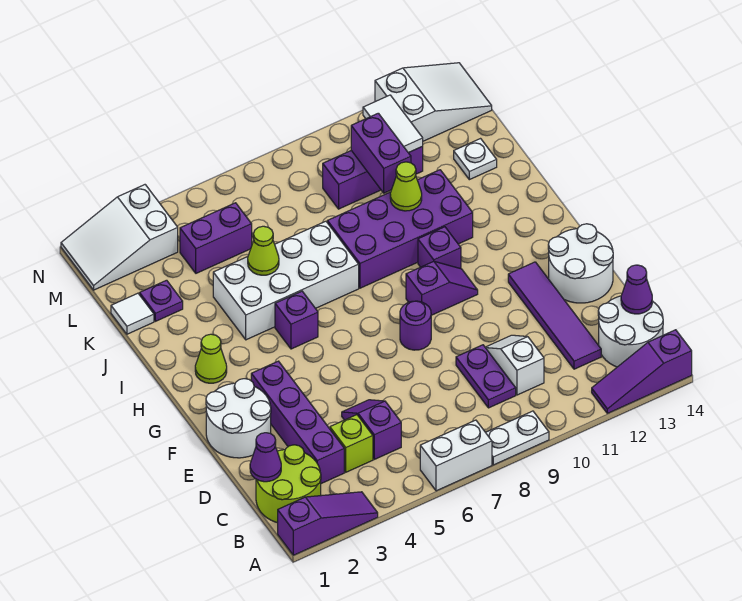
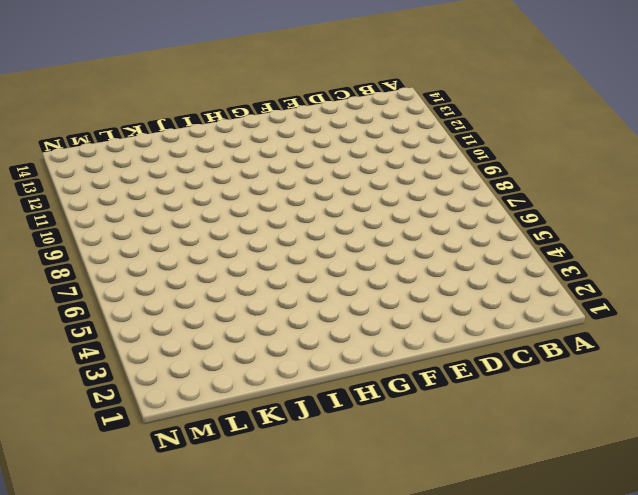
none -> purple 1x3 slope [278,492,378,555]
none -> white 1x2 brick [420,420,492,491]
none -> white 1x2 plate [486,411,549,465]
none -> purple 1x3 slope [592,330,692,413]

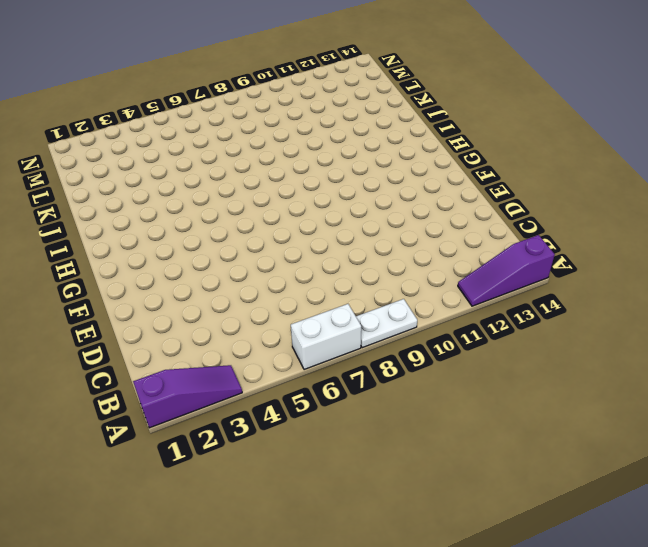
none -> lime 2x2 round brick [256,445,321,523]
none -> white 2x2 round brick [598,296,663,367]
none -> purple 1x4 brick [251,361,344,484]
none -> lime 1x1 brick [330,415,373,472]

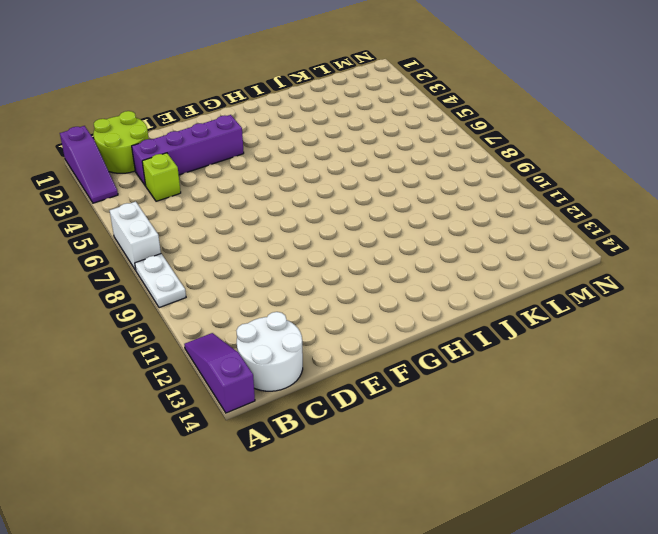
none -> purple 1x2 slope [342,400,401,459]
none -> purple 1x2 plate [456,345,516,408]
none -> white 1x2 slope [485,335,544,395]
none -> purple 1x4 tile [508,262,601,369]

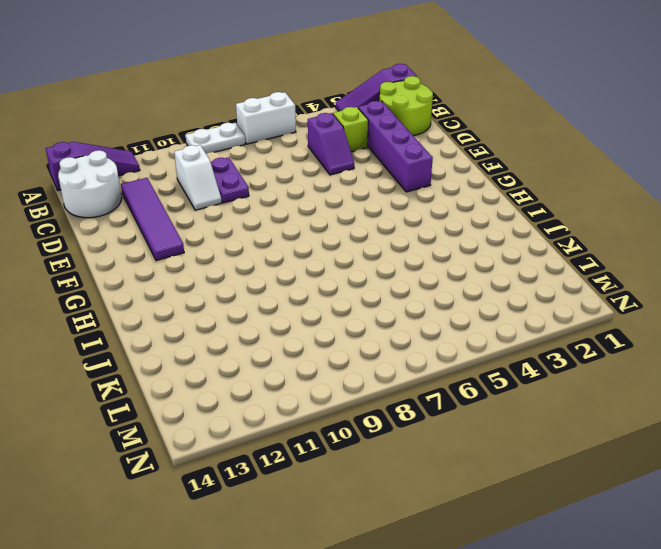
none -> white 2x2 round brick [206,379,271,458]
none -> white 2x2 round brick [548,224,613,303]
none -> purple 1x1 round brick [400,301,431,350]
none -> purple 1x2 slope [406,261,478,315]

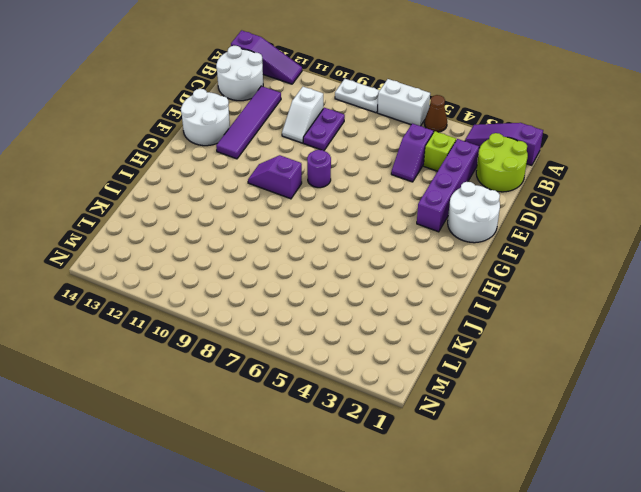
brown 1x1 cone [424,95,447,132] -> none
none -> lime 1x1 cone [195,334,227,383]
none -> purple 1x1 brick [275,291,318,349]
none -> purple 1x1 brick [418,227,461,269]
none -> white 2x4 brick [213,221,359,340]

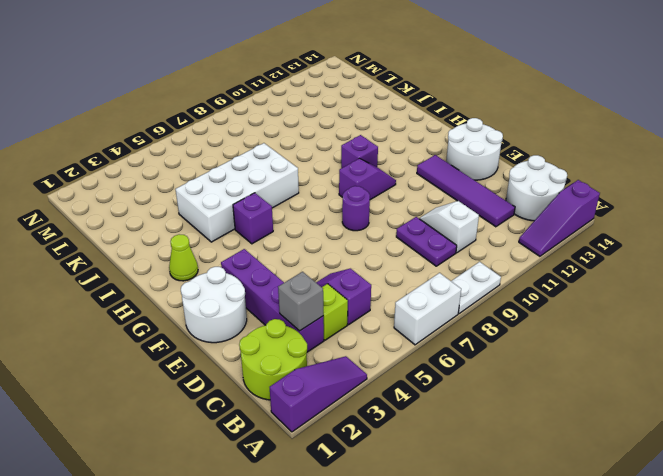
grey 1x1 brick [278,272,323,331] -> none
none -> purple 2x4 brick [327,170,473,288]
none -> white 1x1 tile [111,293,154,334]
none -> purple 1x1 plate [140,280,183,321]
none -> white 1x1 plate [454,139,497,180]

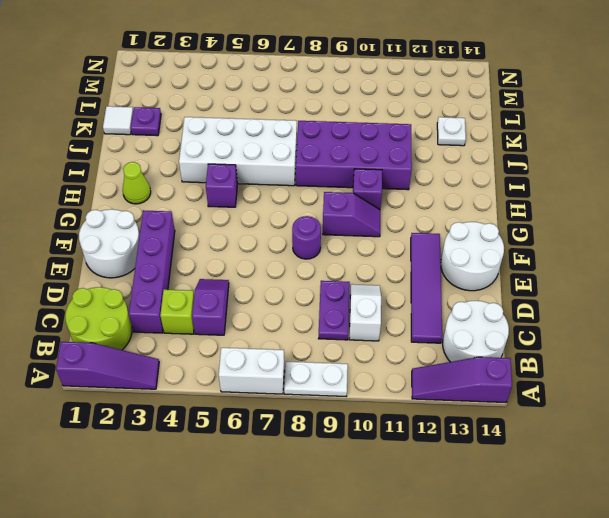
none -> purple 1x2 brick [180,203,252,273]
none -> purple 1x3 brick [323,146,423,209]
none -> white 2x3 slope [61,185,178,290]
none -> white 2x3 slope [375,63,492,141]

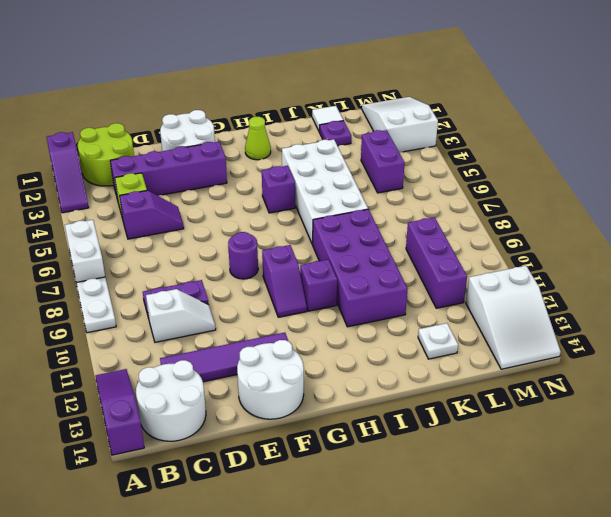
none -> purple 1x1 cone [250,433,281,482]
none -> purple 1x1 cone [621,265,652,314]
none -> lime 1x1 cone [248,226,279,275]
none -> lime 1x1 cone [390,162,422,211]

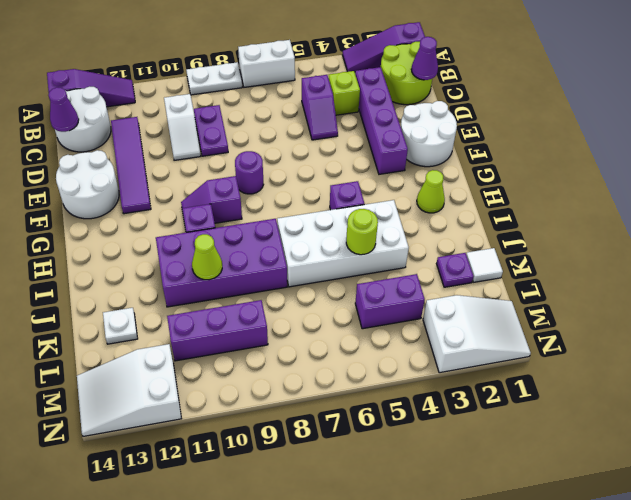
lime 1x1 round brick [346,209,378,255] -> lime 1x1 cone [248,226,279,275]
none -> purple 1x2 brick [351,113,411,193]
none -> white 1x2 tile [363,95,423,153]

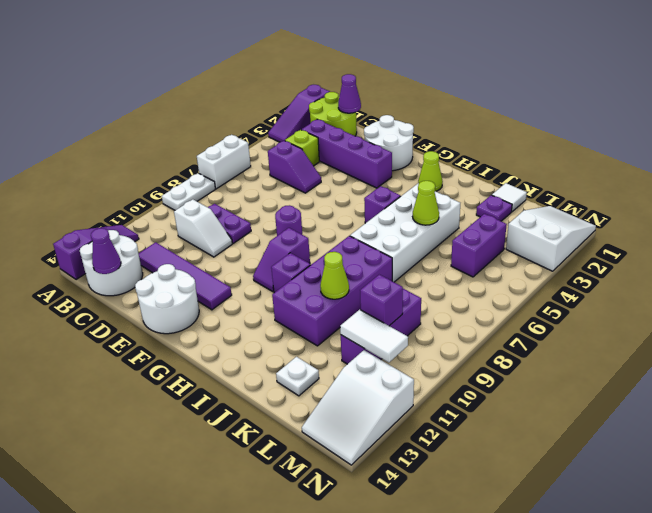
purple 1x1 brick [360,275,403,326] -> purple 1x2 brick [351,113,411,193]

